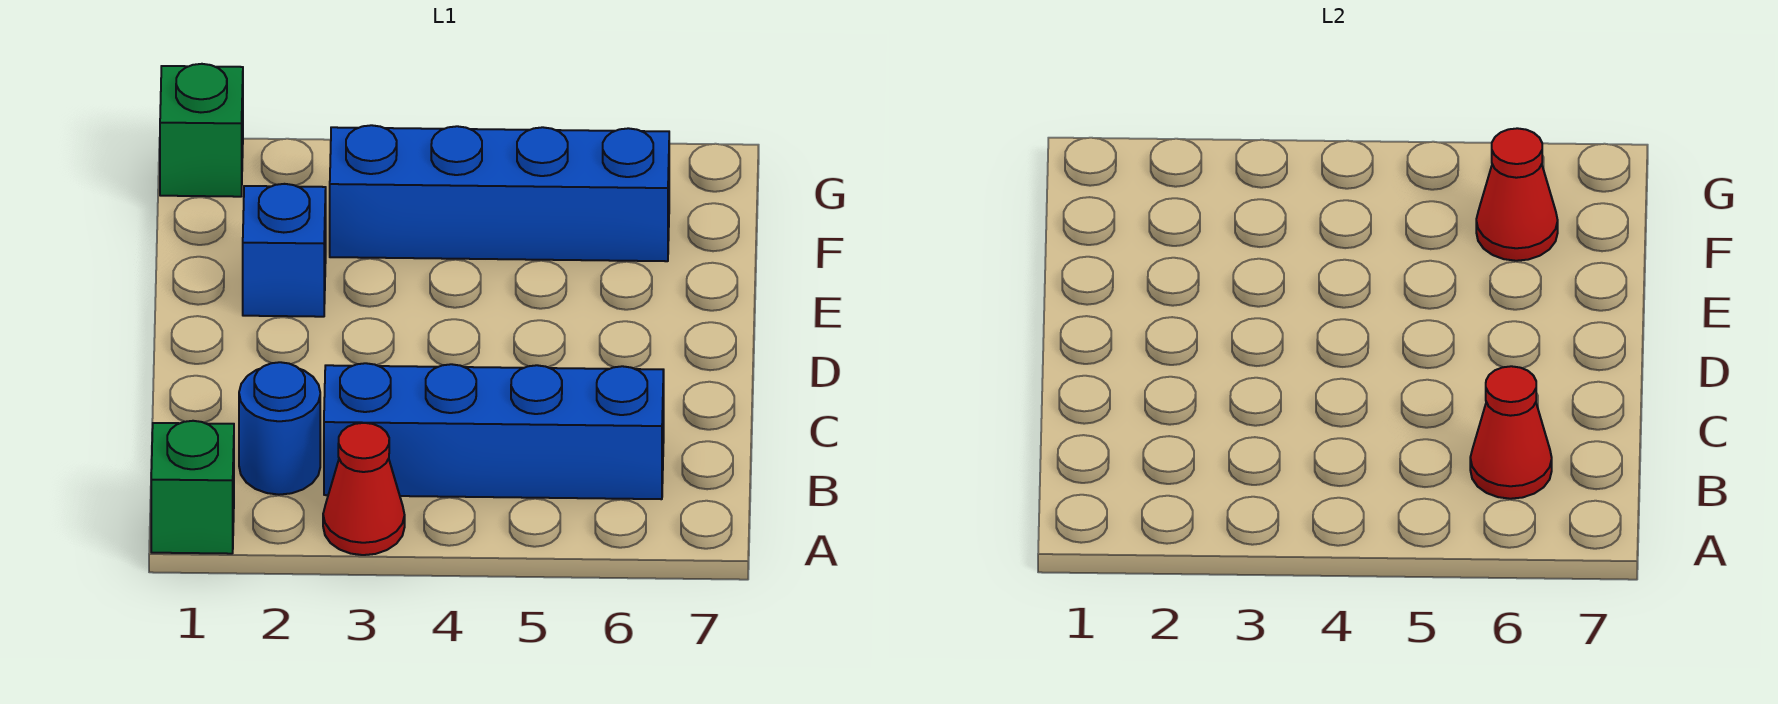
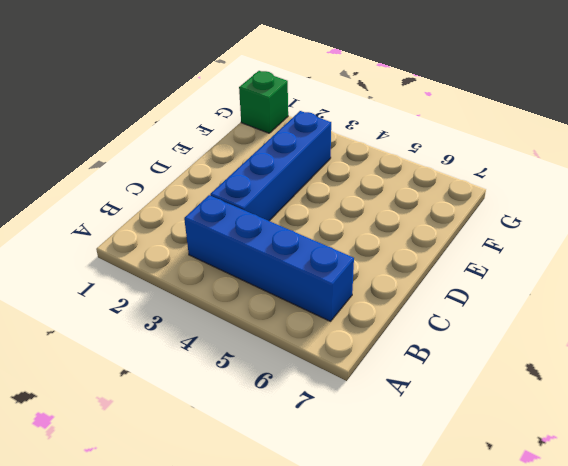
blue 1x4 brick [210,111,331,221] -> blue 1x4 brick turned to [330,125,669,261]
none -> green 1x1 brick [151,421,234,554]
none -> red 1x1 cone [323,423,405,555]

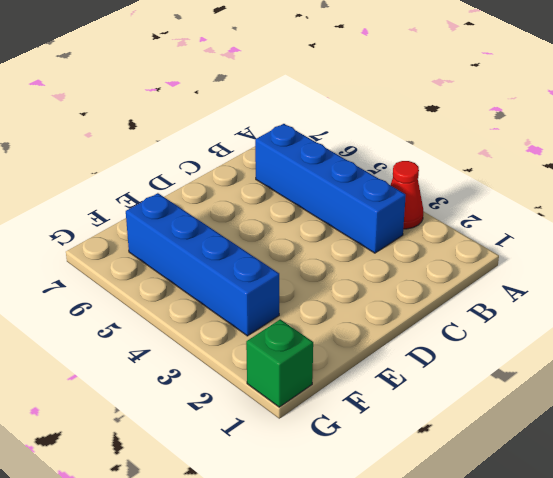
none -> green 1x1 brick [151,421,234,554]
none -> blue 1x1 round brick [239,362,320,495]

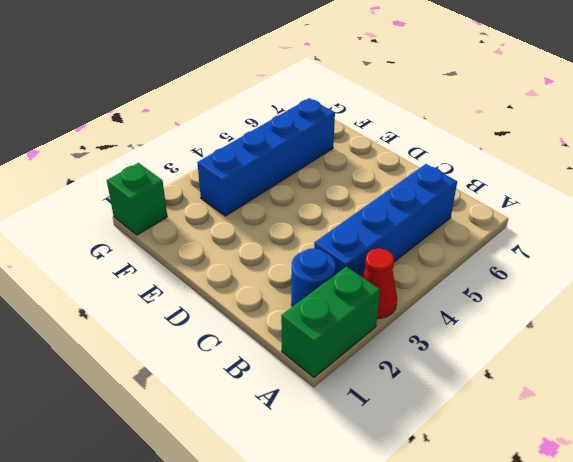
green 1x2 brick [281,266,380,377] -> green 1x1 brick [151,421,234,554]
none -> blue 1x1 brick [243,184,326,317]
none -> red 1x1 cone [1470,366,1552,499]

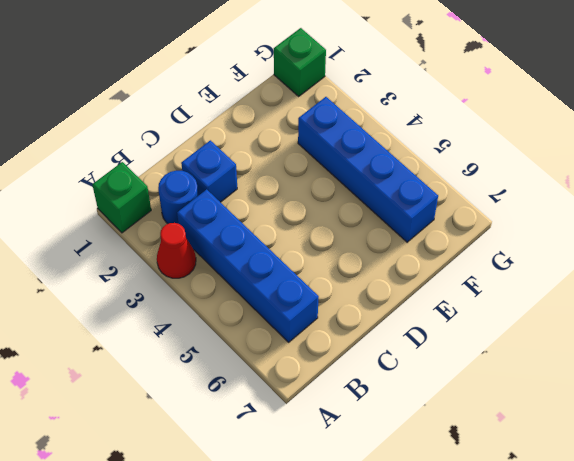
blue 1x1 brick [181,140,237,202] -> blue 1x1 brick moved to [243,184,326,317]
none -> red 1x1 cone [1470,366,1552,499]
none -> red 1x1 cone [1476,128,1558,261]

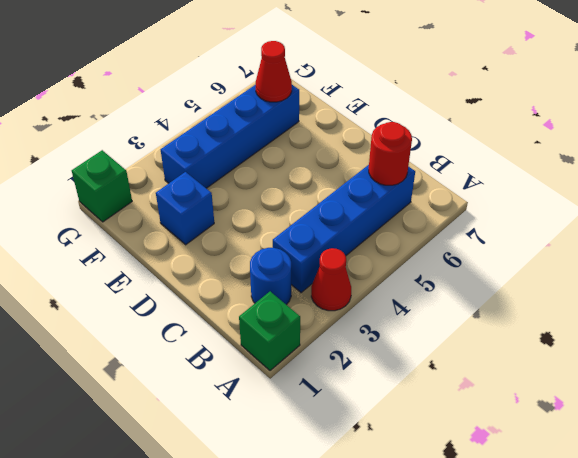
red 1x1 round brick [369,122,412,185] -> red 1x1 cone [1470,366,1552,499]

